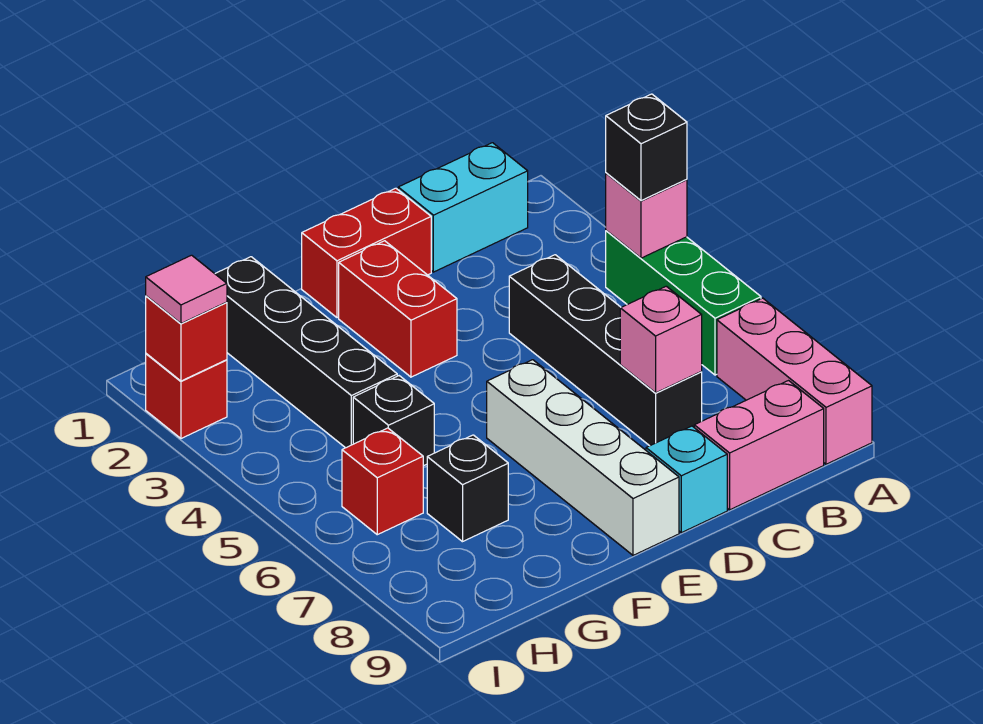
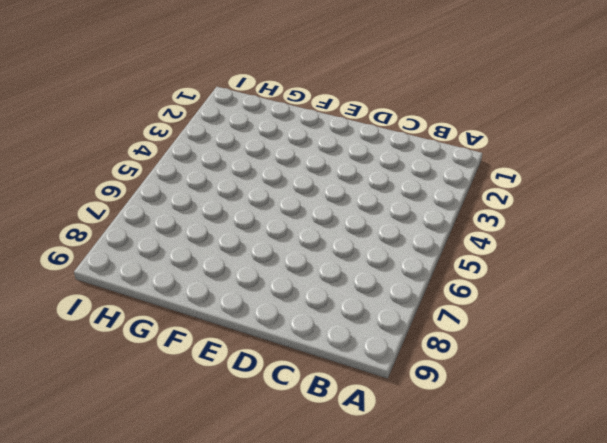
none -> green 1x3 brick [606,231,761,375]
none -> pink 1x3 brick [717,298,872,464]
none -> cyan 1x2 brick [398,143,528,272]

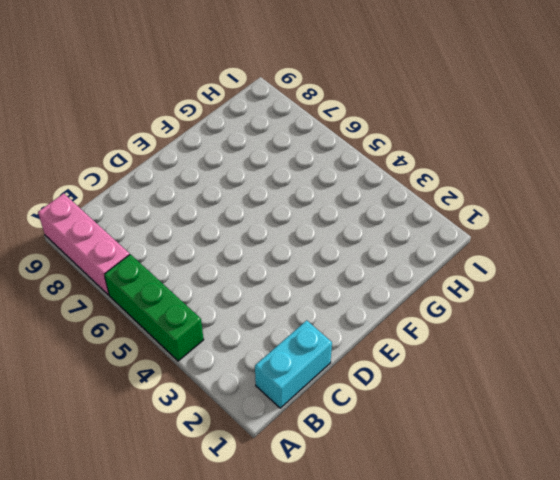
none -> pink 1x2 brick [694,381,824,510]
none -> black 1x4 brick [509,255,702,446]
none -> red 1x2 brick [302,188,431,318]

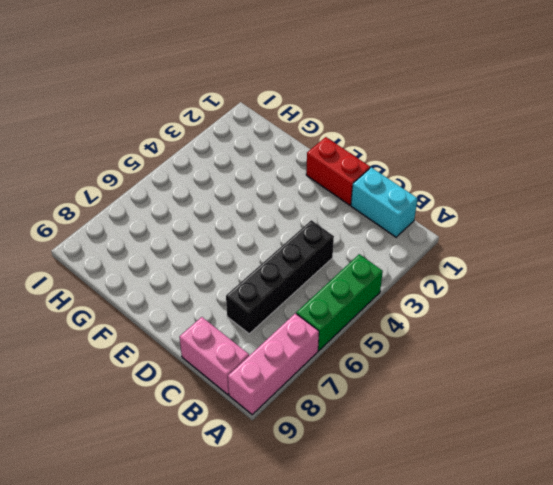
none -> cyan 1x1 brick [646,426,727,533]
none -> red 1x2 brick [339,241,457,377]
none -> white 1x4 brick [487,360,679,555]

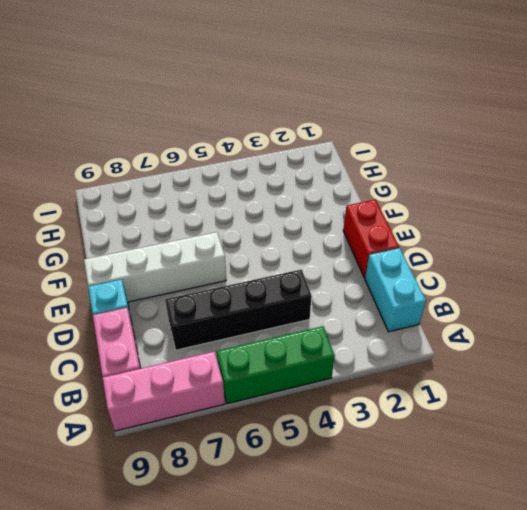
none -> red 1x2 brick [339,241,457,377]
none -> black 1x4 brick [215,257,397,448]
none -> black 1x1 brick [353,376,434,466]

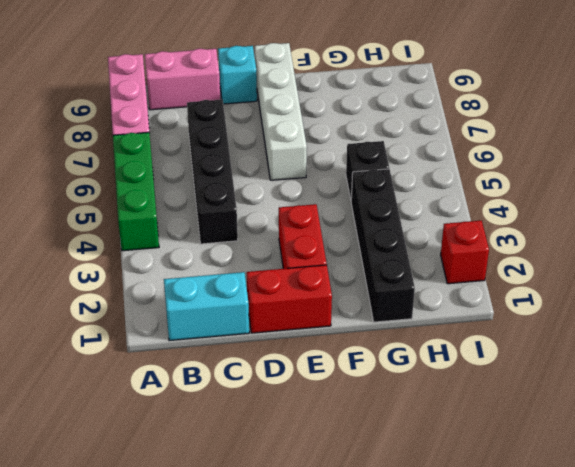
none -> black 1x1 brick [427,435,508,542]
none -> red 1x1 brick [342,428,423,535]
none -> pink 1x1 brick [606,173,687,258]

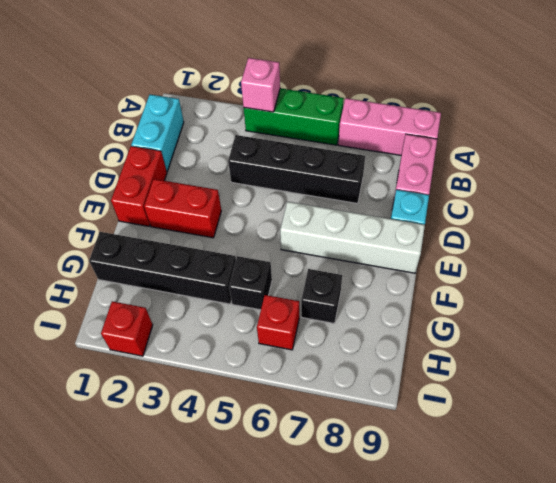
none -> pink 1x1 brick [620,286,702,393]
none -> red 1x1 brick [146,296,227,381]
none -> black 1x1 brick [606,94,687,201]

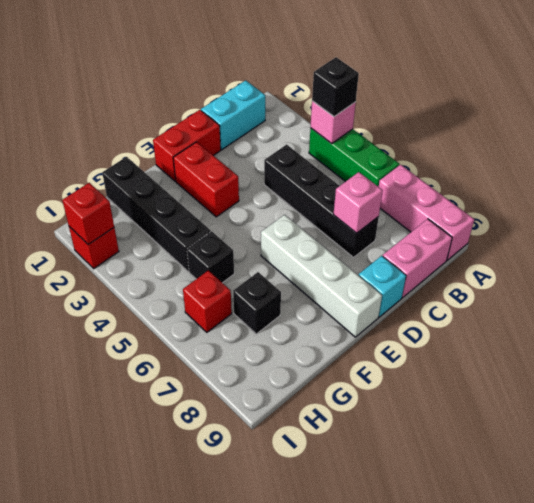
none -> pink 1x1 tile [146,255,227,323]

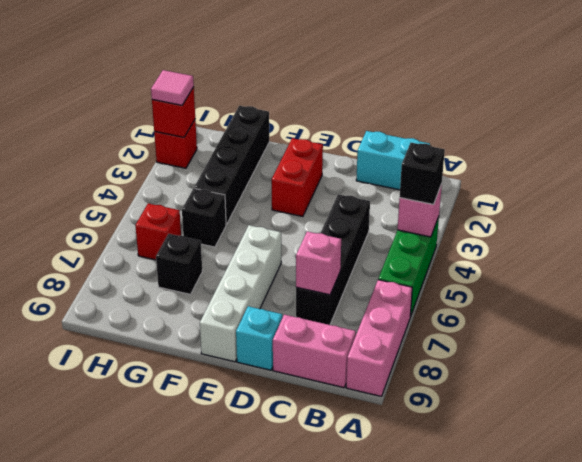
none -> red 1x2 brick [302,188,431,318]

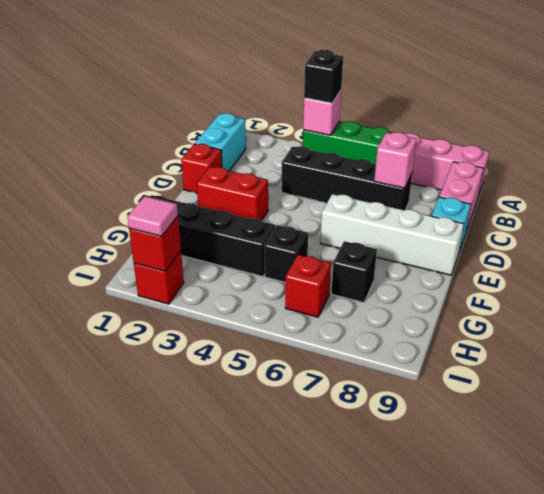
red 1x1 brick [181,144,222,193] -> red 1x2 brick [302,188,431,318]

